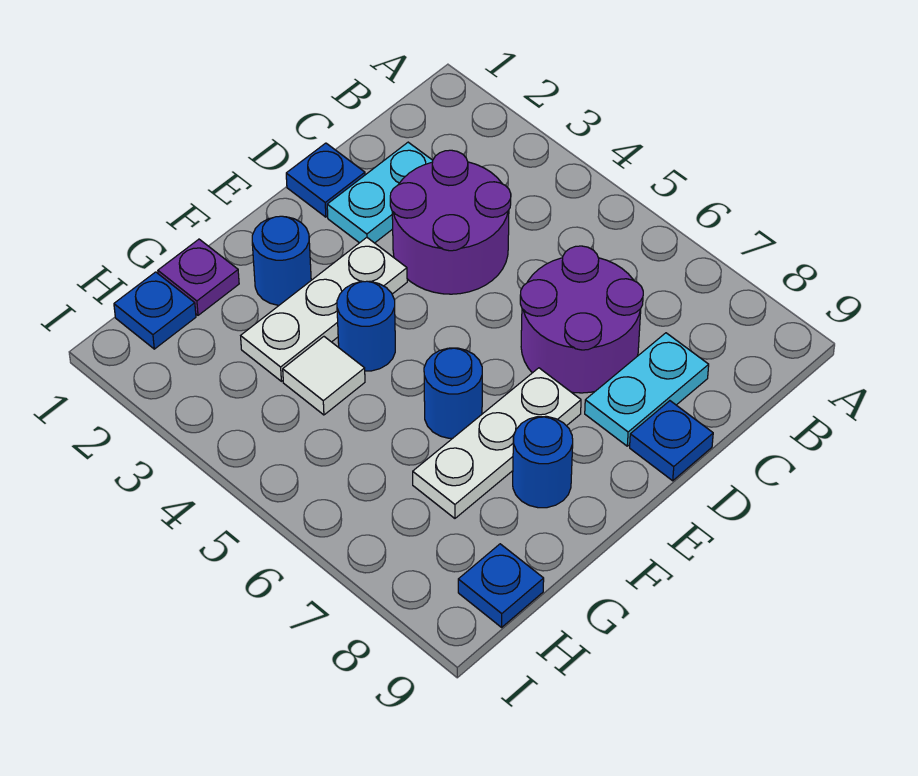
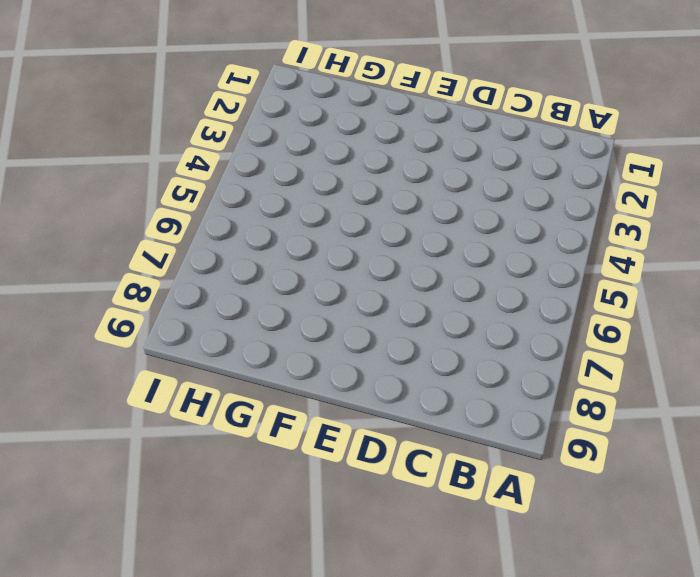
none -> cyan 1x2 plate [327,142,433,243]
none -> purple 2x2 round brick [390,150,511,294]
none -> purple 2x2 round brick [520,246,643,393]

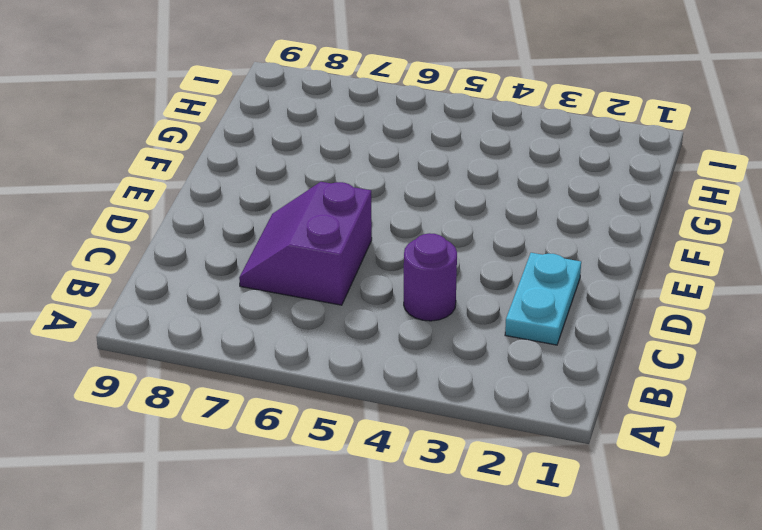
purple 1x1 round brick [404,233,457,321] -> purple 2x2 round brick [390,150,511,294]
purple 2x2 slope [239,182,372,305] -> purple 2x2 round brick [520,246,643,393]
none -> cyan 1x2 plate [585,333,709,446]
none -> blue 1x1 plate [286,143,365,217]
none -> blue 1x1 plate [630,401,713,481]

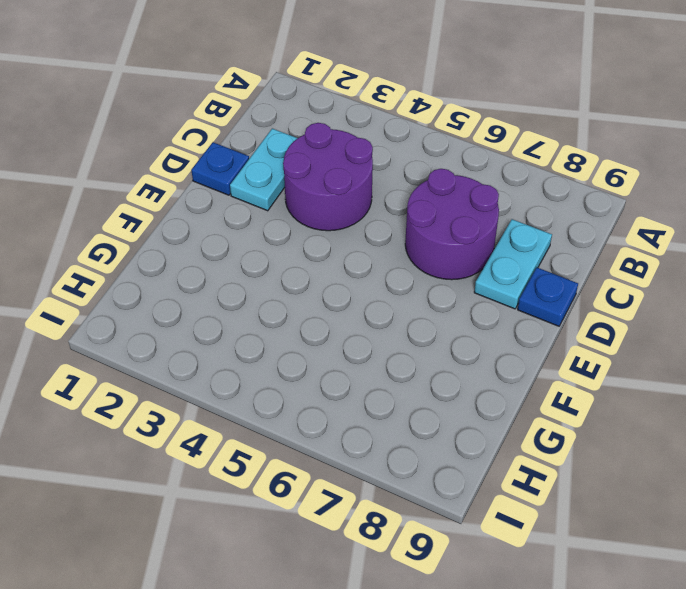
none -> white 1x3 plate [241,238,407,381]
none -> white 1x3 plate [413,368,581,518]
none -> blue 1x1 round brick [252,216,311,305]

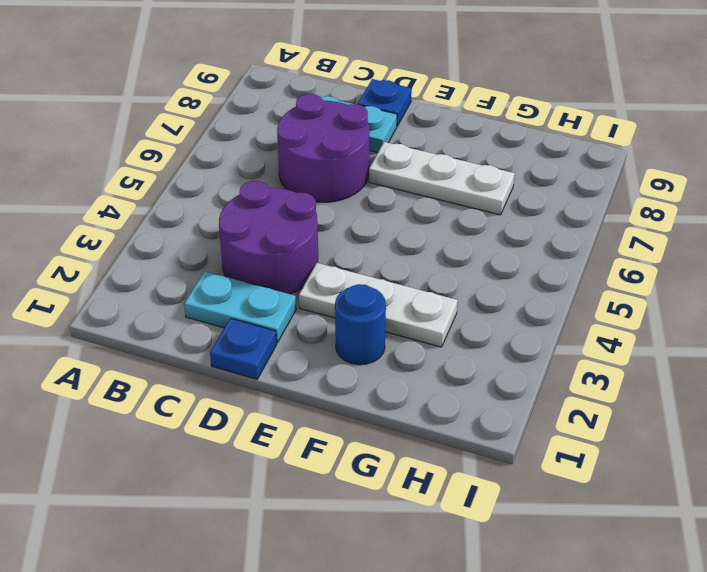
none -> blue 1x1 round brick [337,281,395,371]
none -> blue 1x1 round brick [424,348,482,438]
none -> blue 1x1 round brick [513,416,573,508]

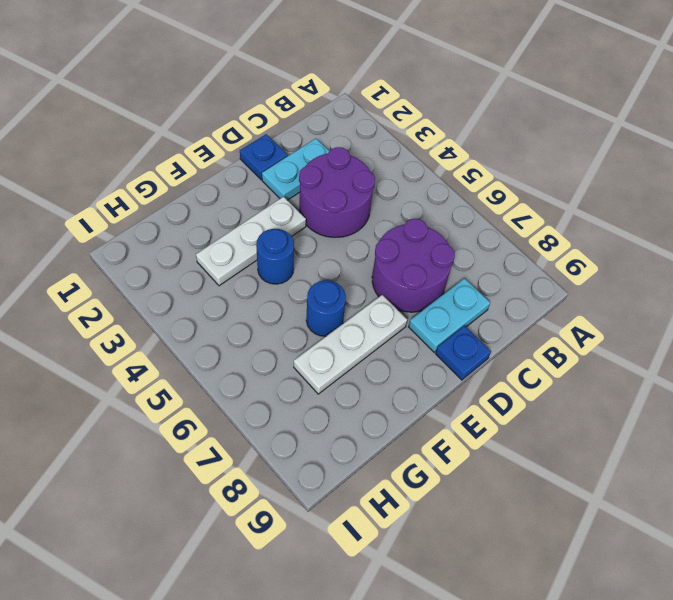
none -> blue 1x1 round brick [252,216,311,305]
none -> blue 1x1 round brick [513,416,573,508]
none -> purple 1x1 plate [158,239,239,315]

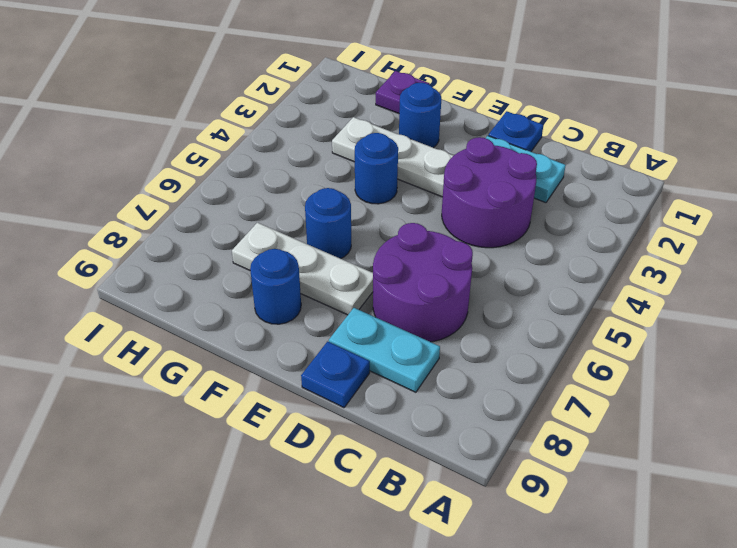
none -> white 1x1 tile [283,337,365,415]
none -> blue 1x1 plate [114,272,196,349]
none -> blue 1x1 plate [458,544,544,627]

